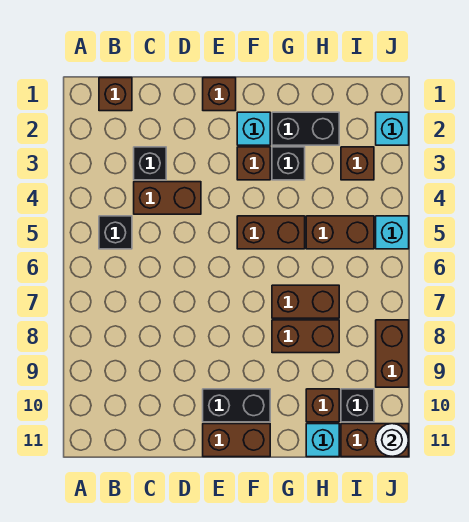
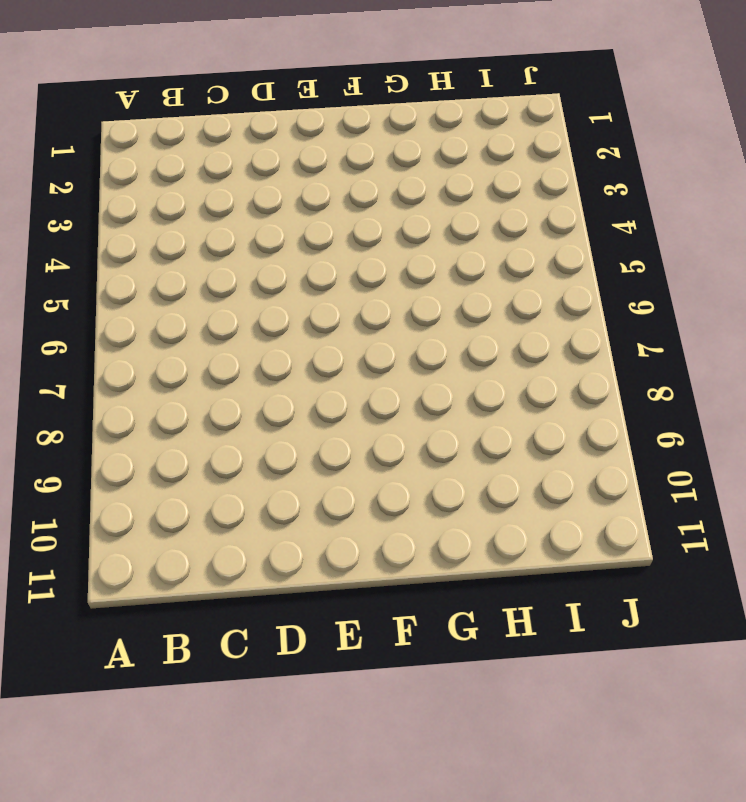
none -> brown 1x1 brick [99,78,132,111]
none -> black 1x1 brick [99,216,132,249]
none -> black 1x1 brick [134,147,166,180]

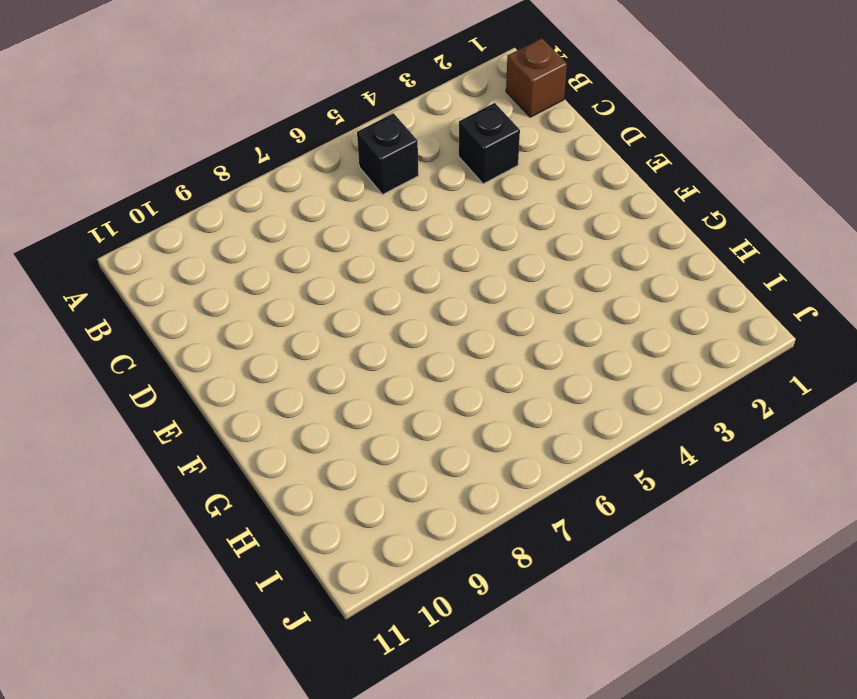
none -> brown 1x2 brick [134,182,201,214]
none -> brown 1x1 brick [203,78,236,111]
none -> black 1x2 brick [203,389,270,422]

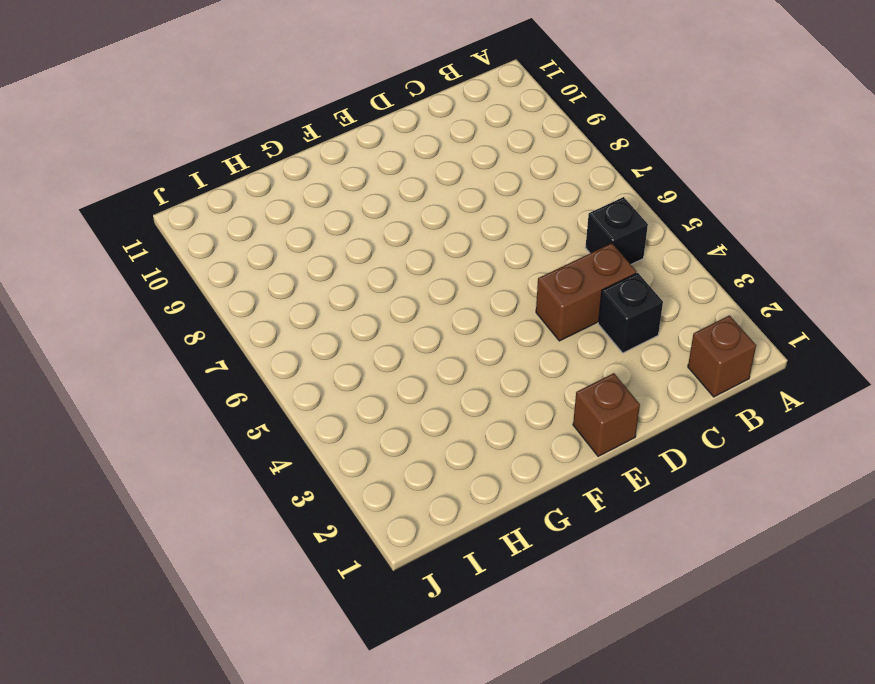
none -> black 1x2 brick [203,389,270,422]
none -> brown 1x2 brick [203,424,270,457]
none -> cyan 1x1 brick [237,112,270,145]

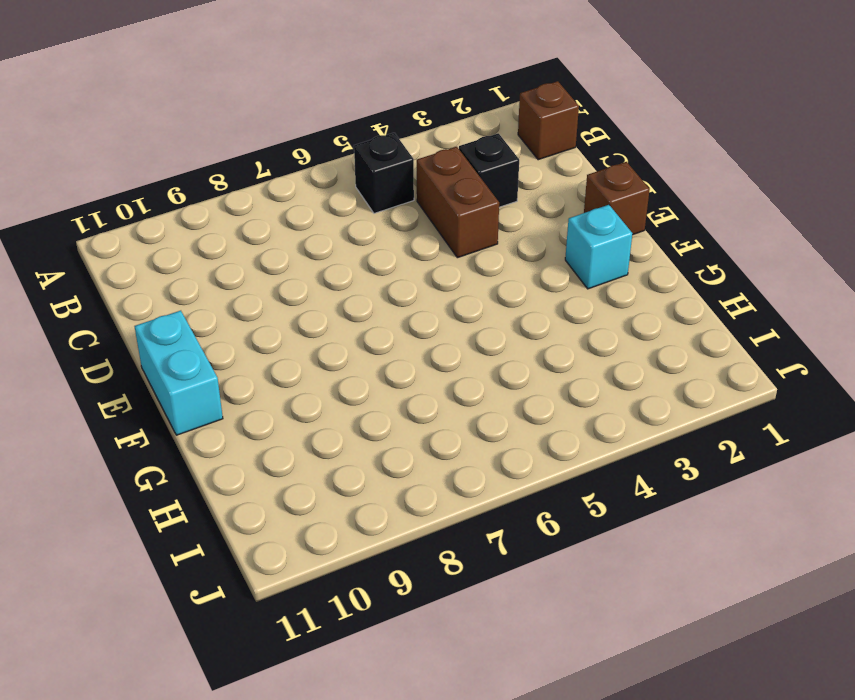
cyan 1x2 brick [134,311,223,435] -> brown 1x2 brick [203,424,270,457]
none -> black 1x2 brick [203,389,270,422]
none -> brown 1x1 brick [237,147,270,180]
none -> brown 1x2 brick [237,216,305,249]

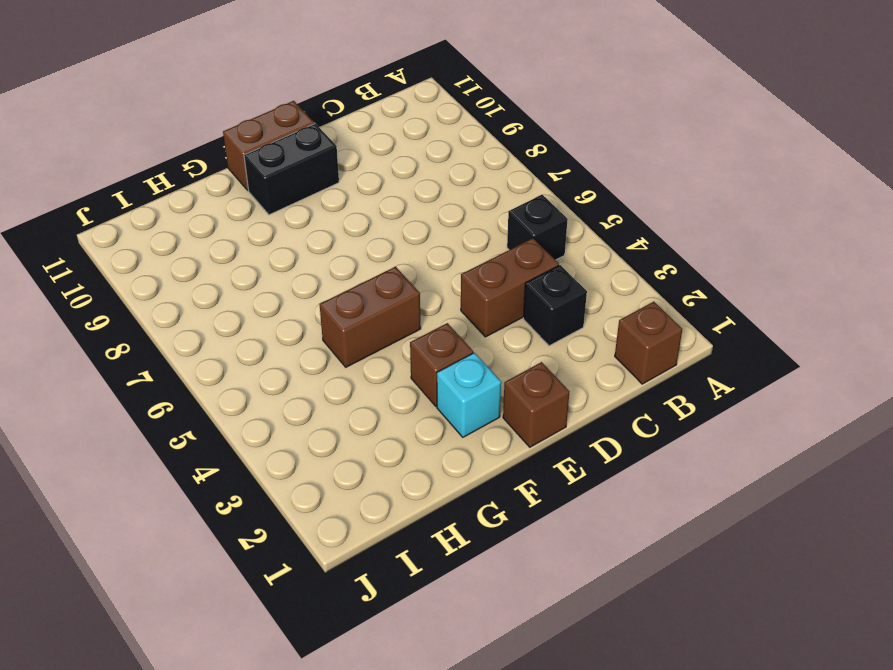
none -> black 1x2 brick [272,112,339,145]
none -> black 1x1 brick [272,147,305,180]
none -> brown 1x2 brick [272,285,339,318]

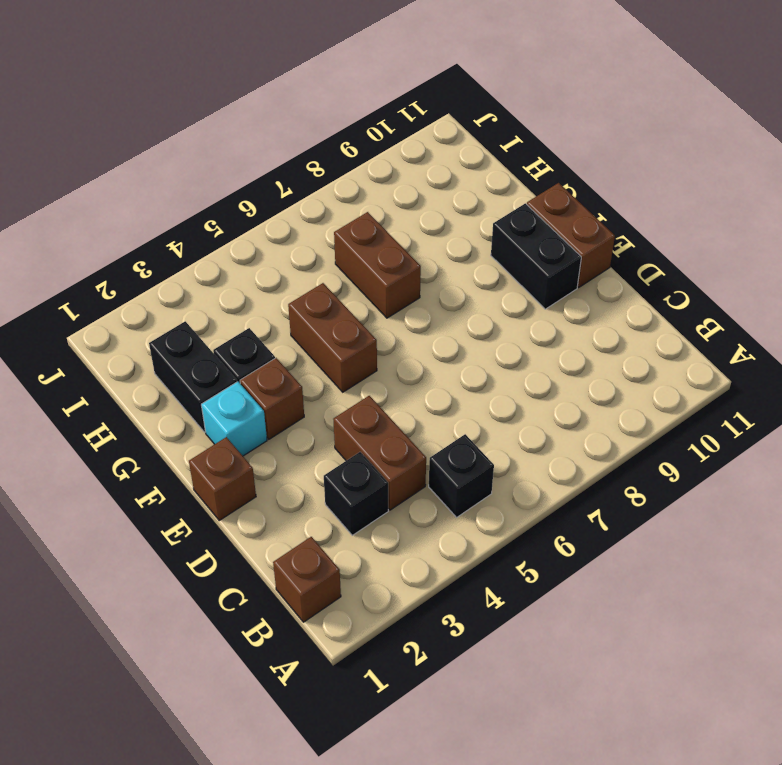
none -> brown 1x2 brick [272,320,339,353]
none -> brown 1x2 brick [306,216,374,249]
none -> brown 1x1 brick [306,389,339,422]

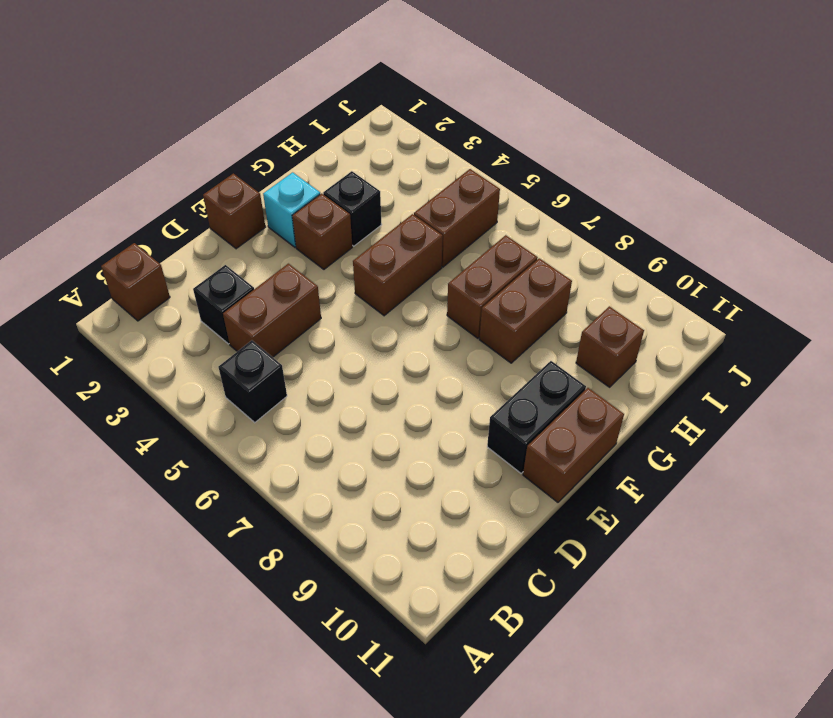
none -> black 1x2 brick [272,112,339,145]
none -> cyan 1x1 brick [306,424,339,457]
none -> brown 1x1 brick [341,147,374,180]

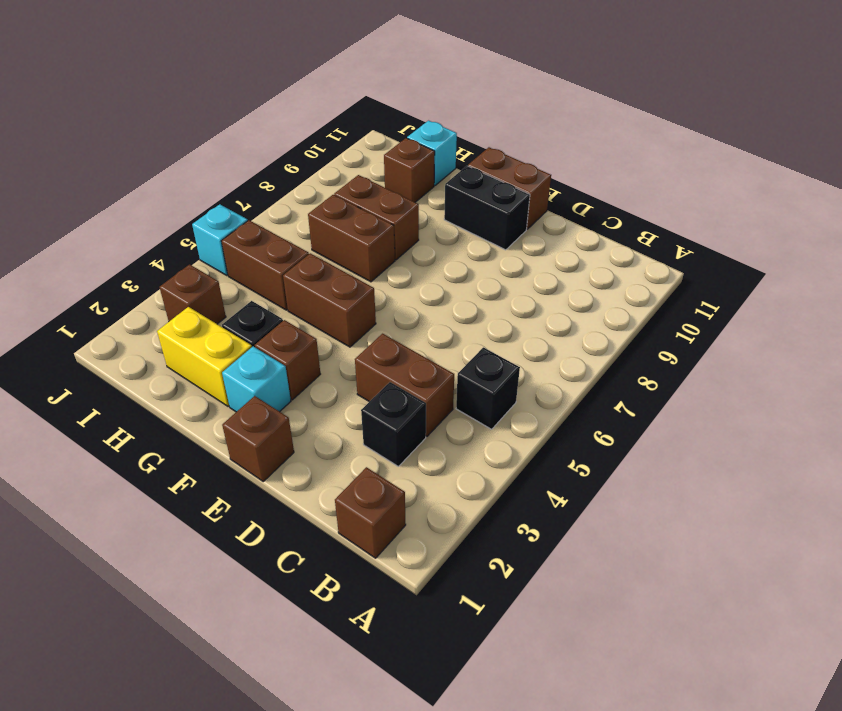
yellow 1x2 brick [157,307,252,407] -> black 1x2 brick [272,112,339,145]
none -> black 1x1 brick [341,389,374,422]
none -> brown 1x2 brick [341,424,409,457]
none -> cyan 1x1 brick [376,112,409,145]

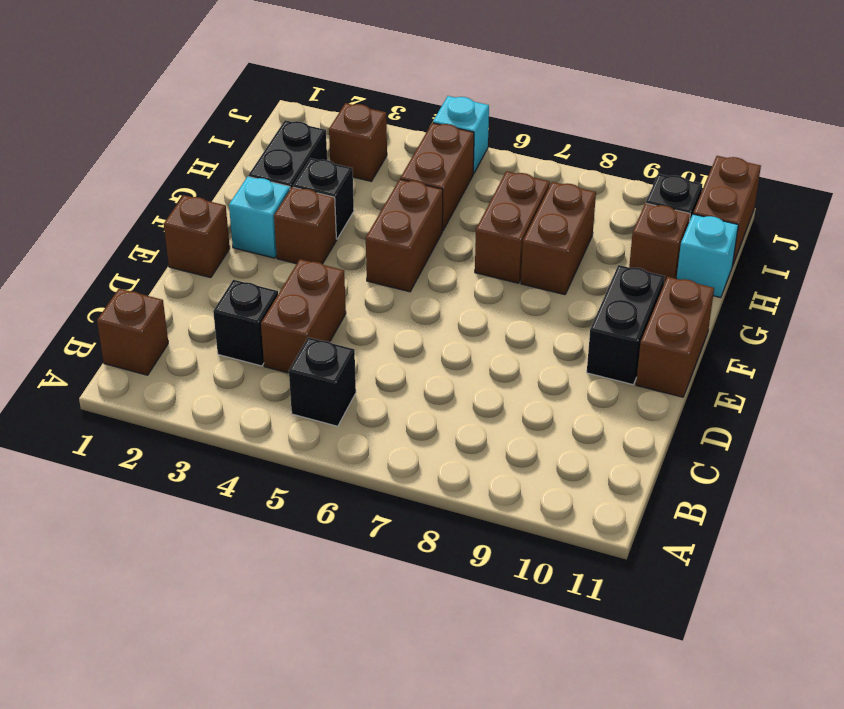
none -> cyan 1x1 brick [376,112,409,145]
none -> brown 1x2 brick [376,320,409,387]
none -> white 1x1 round brick [376,424,408,457]

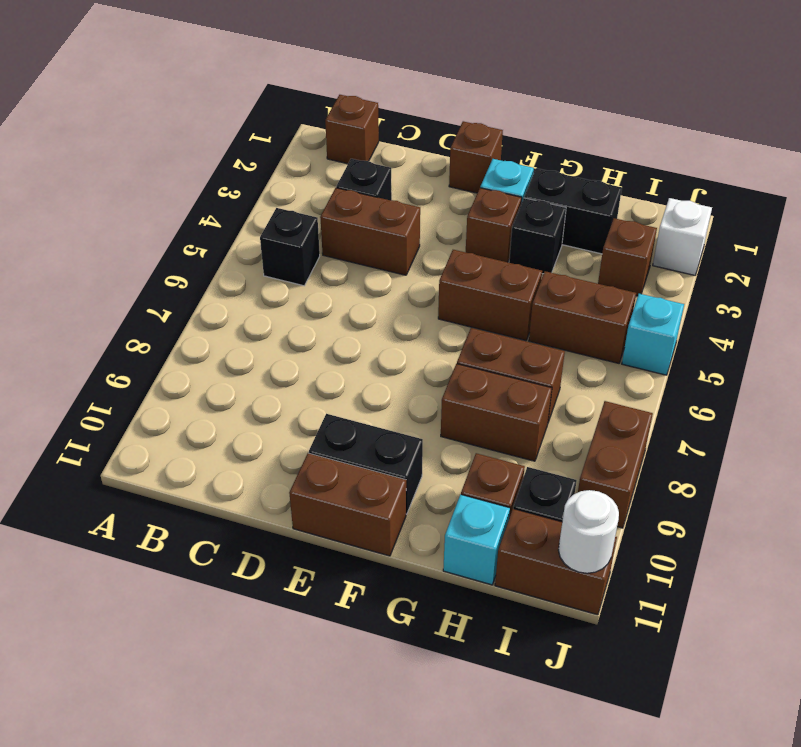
white 1x1 brick [653,198,712,275] -> cyan 1x1 brick [376,112,409,145]

